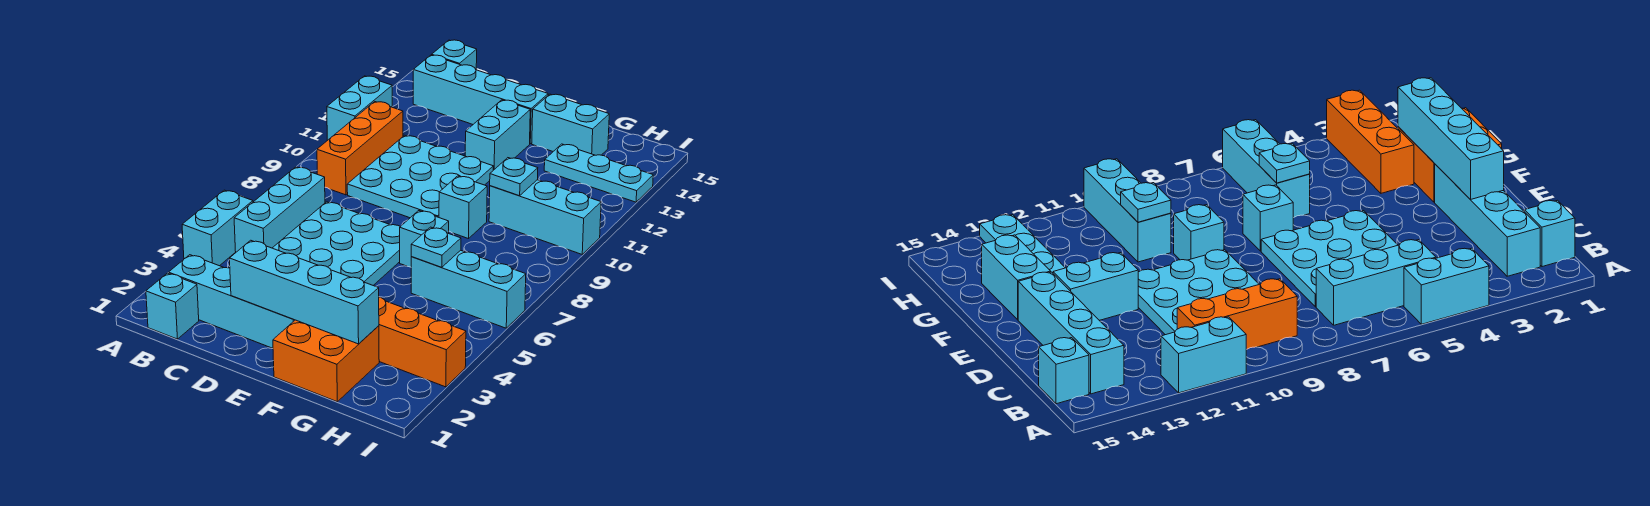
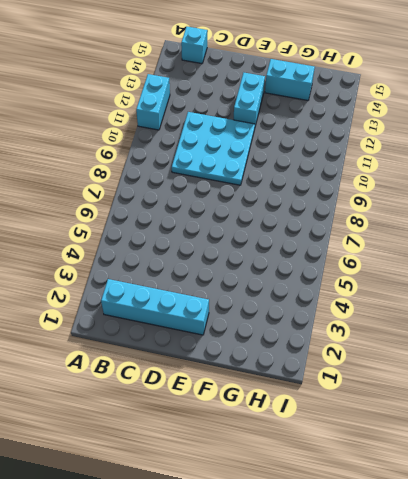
none -> cyan 1x2 brick [182,190,253,266]
none -> cyan 1x1 brick [146,273,199,339]
none -> cyan 1x3 brick [234,167,325,252]

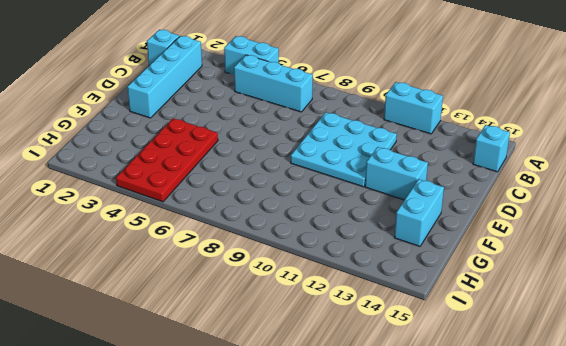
red 2x4 plate [116,119,218,202] -> none
none -> orange 1x3 brick [317,102,403,195]
none -> cyan 1x4 brick [413,55,548,144]
none -> cyan 3x3 plate [273,202,400,285]

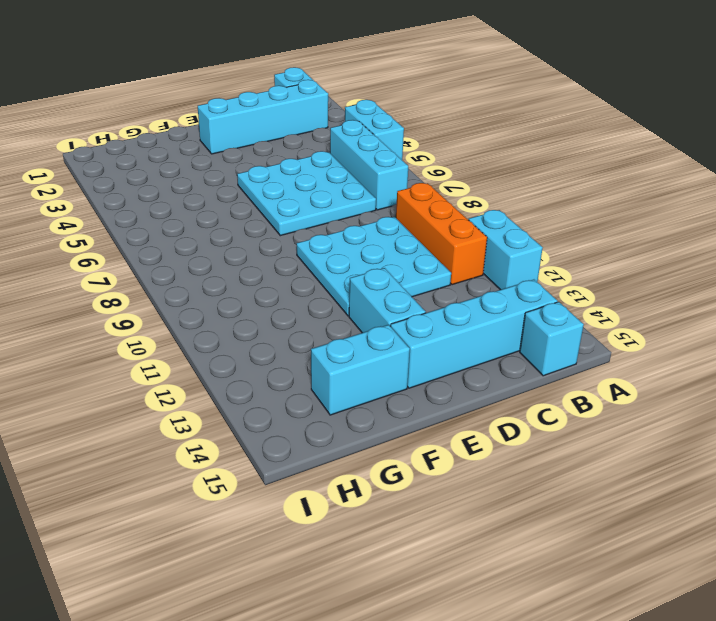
none -> orange 2x2 brick [273,320,379,402]
none -> cyan 1x1 brick [400,211,449,267]
none -> cyan 1x1 brick [439,176,487,239]

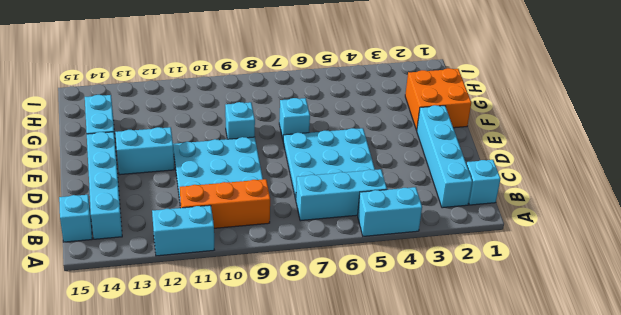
none -> orange 1x3 brick [379,297,466,387]
none -> cyan 1x3 brick [411,250,526,328]
none -> cyan 1x3 brick [489,180,601,254]

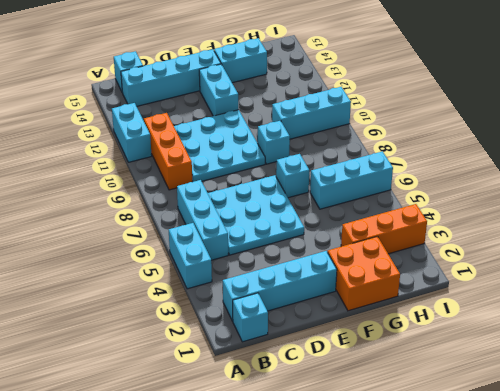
none -> cyan 1x3 plate [544,144,653,202]
none -> cyan 1x4 brick [230,240,379,344]
none -> cyan 1x1 plate [411,227,461,268]

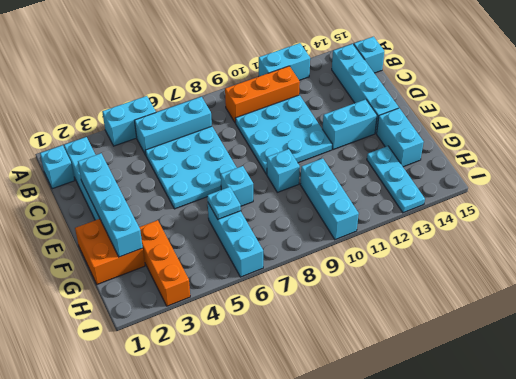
none -> cyan 1x1 plate [490,158,538,196]

